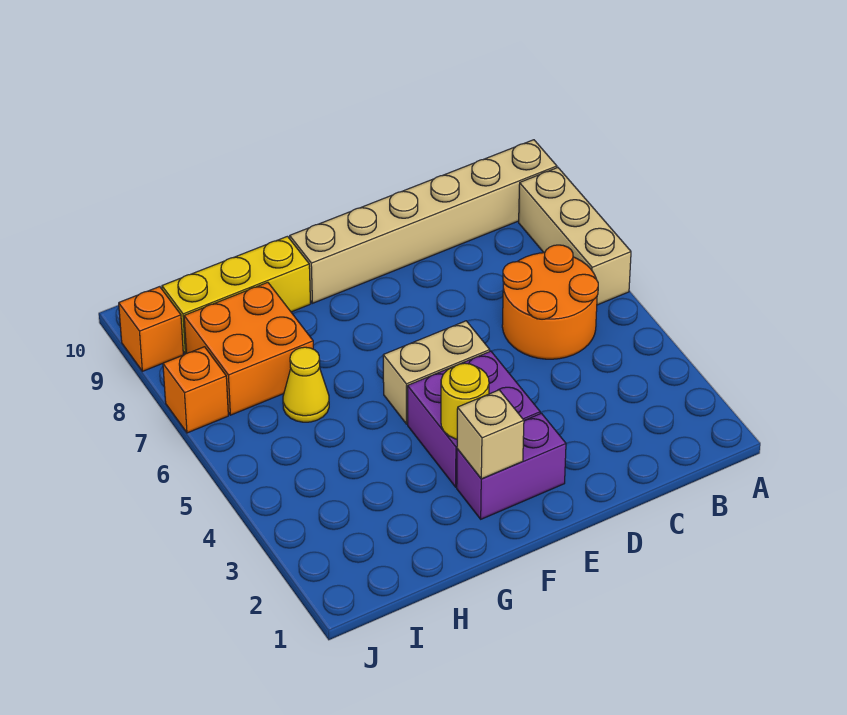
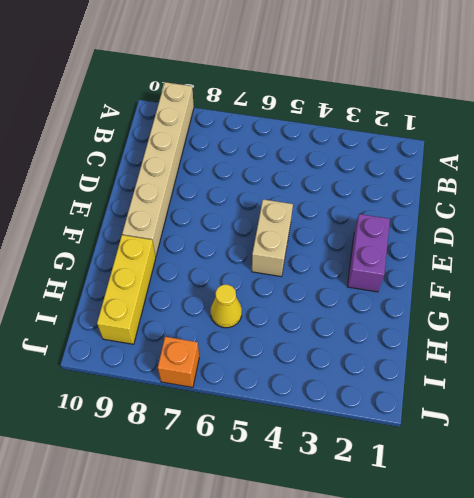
none -> tan 1x3 brick [519,168,631,305]
none -> orange 2x2 round brick [502,245,598,359]
none -> purple 2x2 brick [407,351,540,487]

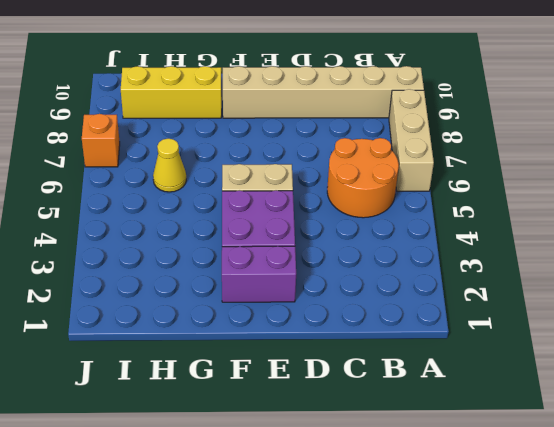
none -> orange 2x2 brick [184,282,313,415]
none -> orange 1x1 brick [119,287,183,371]
none -> tan 1x1 brick [457,390,524,479]

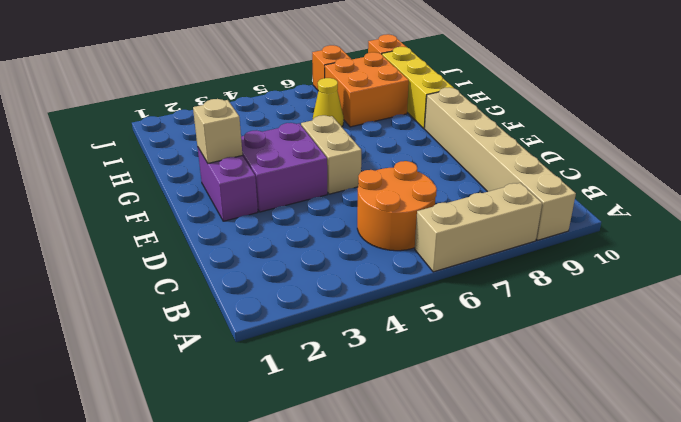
none -> yellow 1x1 round brick [441,363,489,439]

